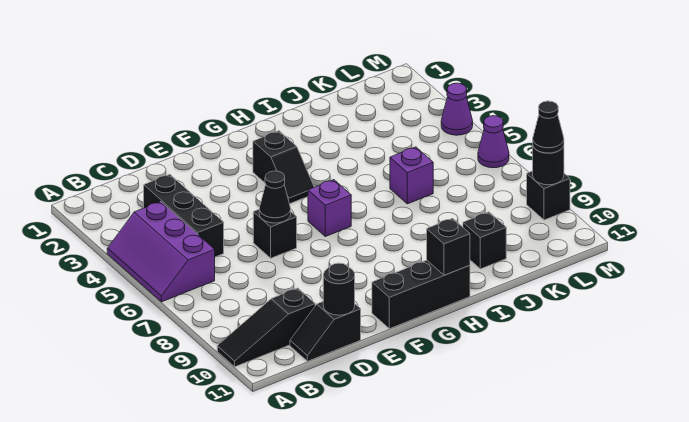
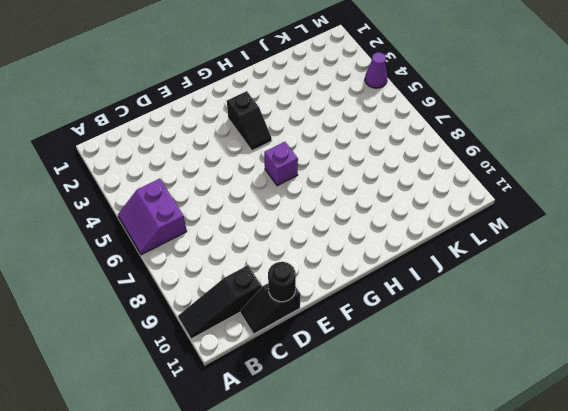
purple 2x2 slope [118,179,187,255] -> purple 2x3 slope [107,202,215,302]
none -> black 1x3 brick [144,174,224,257]
none -> black 1x1 brick [253,210,297,258]
none -> black 1x3 brick [372,260,470,329]

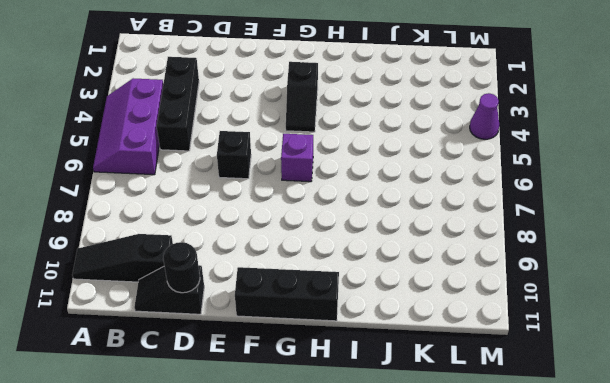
none -> purple 1x1 brick [390,147,433,204]
none -> black 1x1 brick [463,212,506,269]
none -> purple 1x1 cone [478,116,509,168]

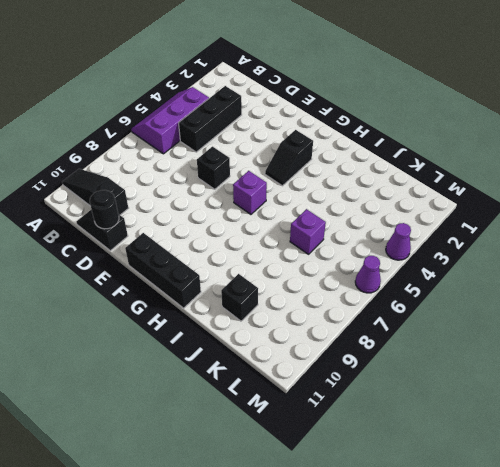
none -> black 1x1 brick [527,171,570,220]
none -> black 1x1 cone [259,171,291,223]
none -> black 1x1 brick [427,218,470,275]

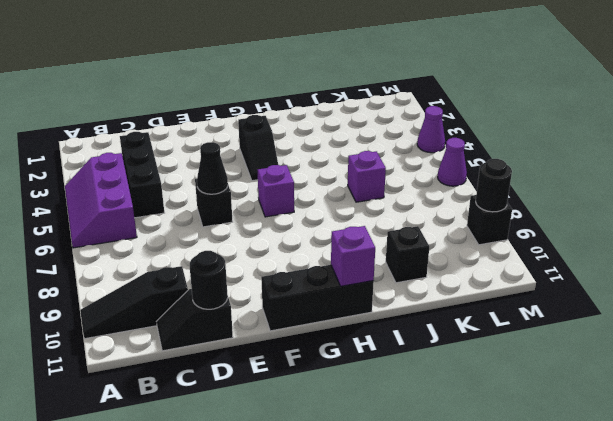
purple 1x1 brick [331,226,375,286] -> black 1x1 brick [427,218,470,275]
none -> black 1x1 cone [533,101,564,153]

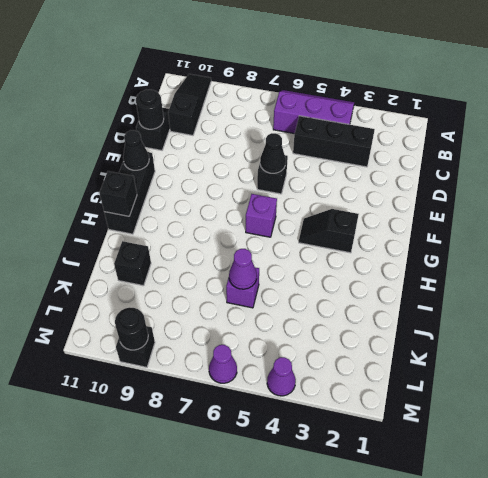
black 1x1 cone [123,130,149,170] -> black 1x1 cone moved to [533,101,564,153]
purple 1x1 cone [229,249,257,289] -> none

